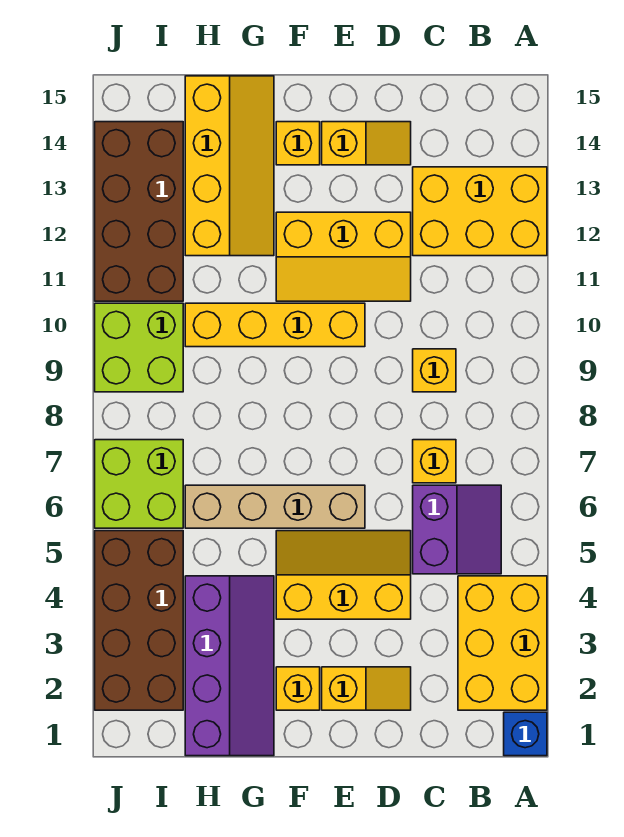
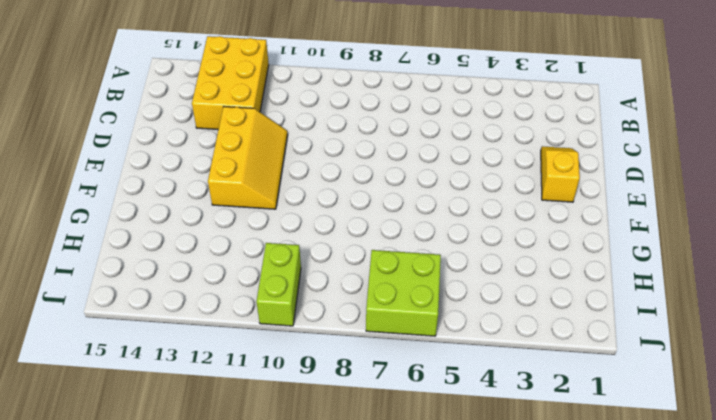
lime 1x2 brick [257,243,301,326] -> lime 2x2 brick [95,303,183,392]
none -> blue 1x1 brick [504,712,547,756]
none -> yellow 2x3 brick [458,576,547,710]
none -> purple 2x2 slope [413,485,501,574]

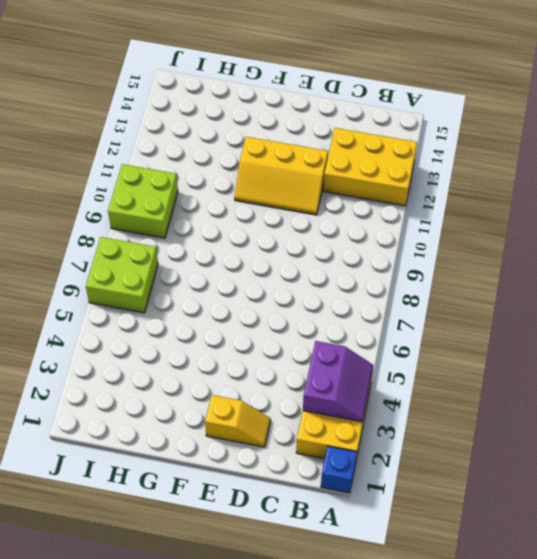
purple 2x2 slope [303,341,373,422] -> purple 2x2 slope moved to [413,485,501,574]
none -> yellow 1x1 brick [413,440,456,483]
none -> yellow 1x1 brick [413,349,456,392]
none -> yellow 2x3 slope [276,531,411,619]

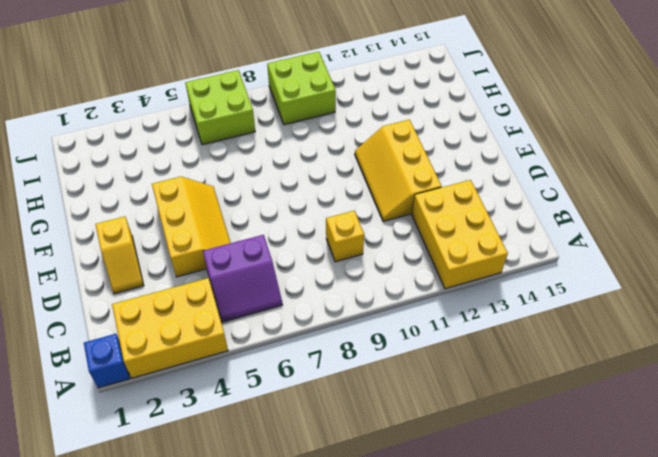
none -> yellow 1x1 brick [413,440,456,483]
none -> yellow 1x2 slope [322,122,411,165]
none -> tan 1x4 brick [185,485,365,528]

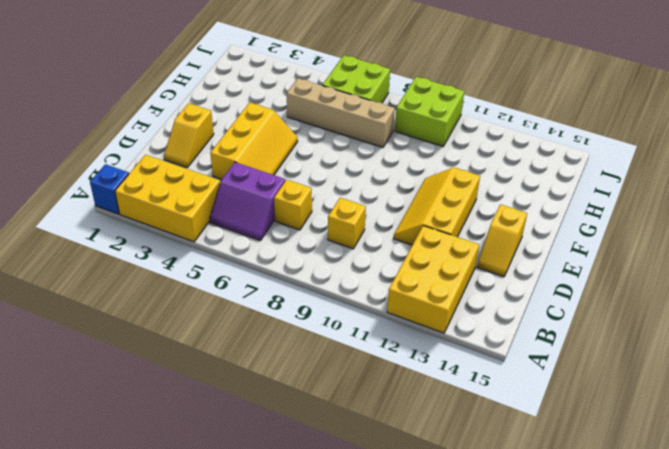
tan 1x4 brick [287,78,395,147] -> tan 1x4 brick turned to [185,485,365,528]
none -> yellow 1x4 brick [185,303,365,347]
none -> yellow 1x1 brick [276,667,320,710]
none -> yellow 1x1 brick [276,122,320,165]

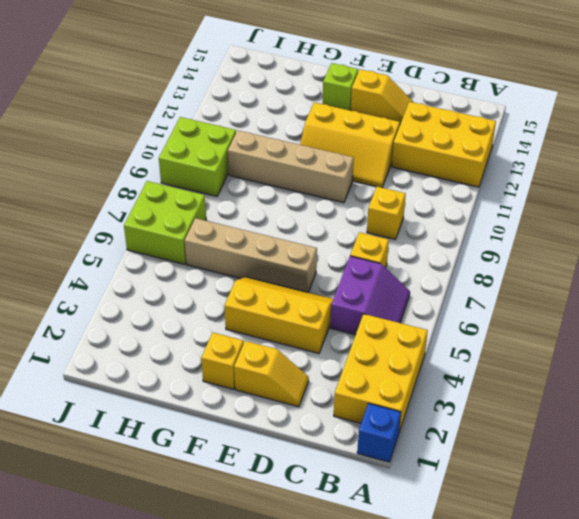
tan 1x4 brick [228,130,354,203] -> yellow 1x4 brick [185,303,365,347]
lime 1x1 brick [323,63,358,110] -> yellow 1x1 brick [276,122,320,165]
none -> purple 2x4 slope [185,576,274,756]
none -> yellow 2x4 slope [185,76,274,256]
none -> brown 2x4 brick [95,531,183,710]

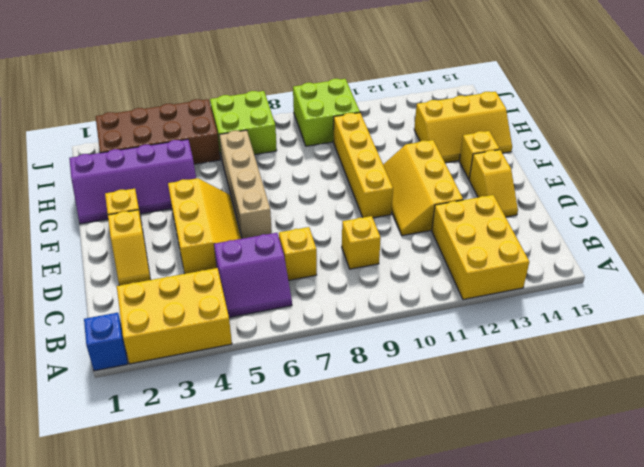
yellow 2x3 slope [414,92,512,163] -> yellow 2x4 slope [185,76,274,256]
none -> brown 2x4 brick [95,122,183,301]

